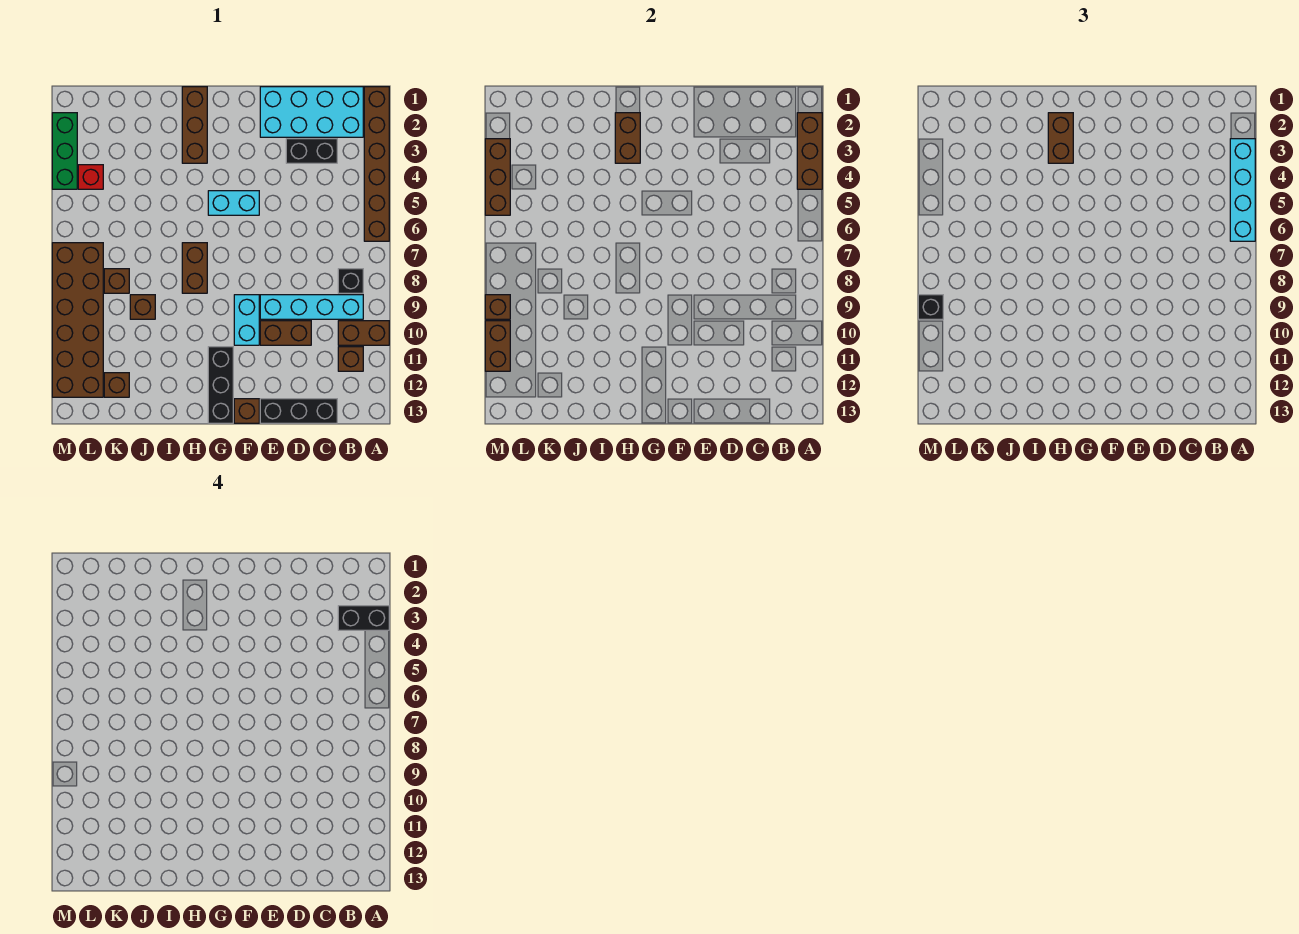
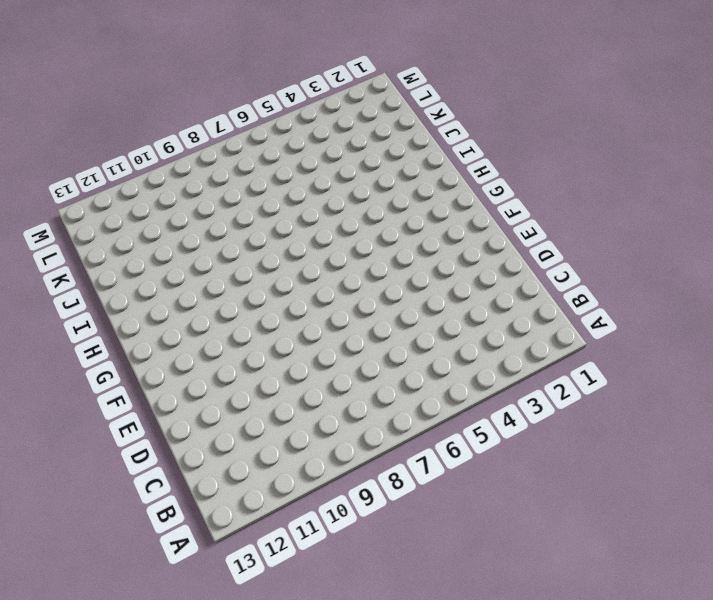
none -> brown 1x6 brick [364,87,389,241]
none -> brown 1x2 brick [338,321,389,345]
none -> cyan 2x4 brick [260,87,363,137]
none -> black 1x1 brick [338,269,363,293]

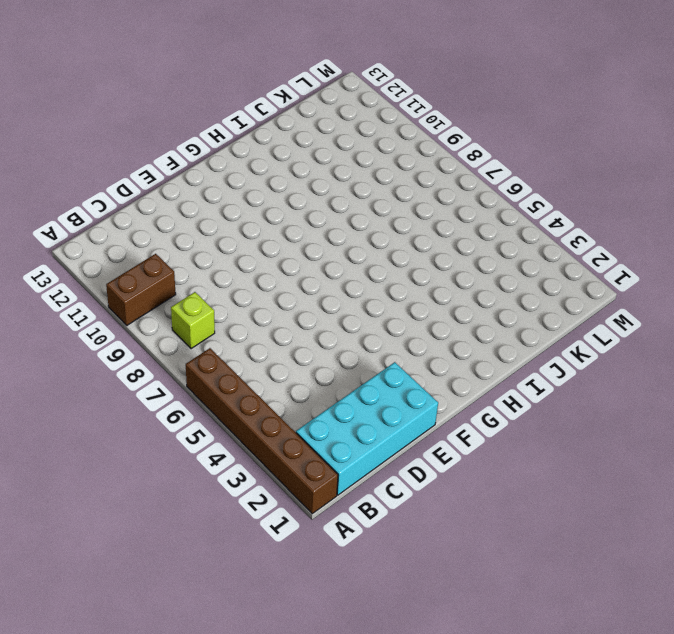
lime 1x1 brick [171,292,215,349] -> black 1x1 brick [338,269,363,293]
none -> cyan 1x4 brick [260,295,363,319]
none -> brown 1x1 brick [338,347,363,371]
none -> black 1x2 brick [286,139,337,163]
none -> black 1x3 brick [260,399,337,423]

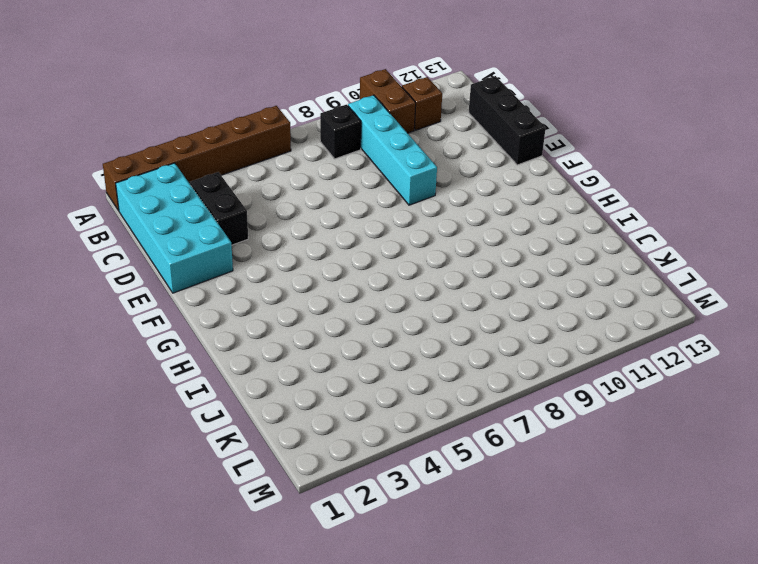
none -> brown 1x2 brick [260,321,311,345]
none -> cyan 1x2 brick [208,191,259,215]
none -> cyan 1x2 brick [234,295,259,345]
none -> brown 1x1 brick [234,399,259,423]

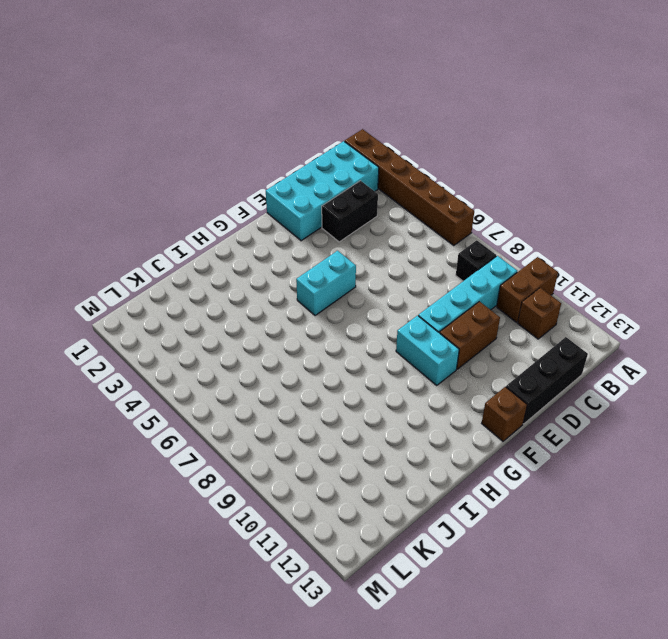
none -> black 1x3 brick [208,347,233,423]
none -> brown 1x3 brick [182,87,207,163]
none -> brown 1x2 brick [182,243,207,293]
none -> brown 1x1 brick [130,295,155,319]

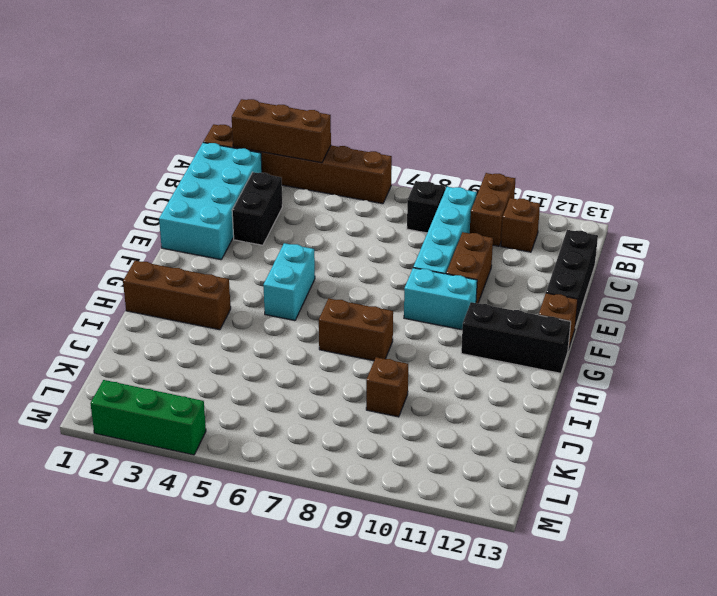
none -> brown 1x1 brick [104,269,129,293]
none -> brown 1x1 brick [104,373,129,397]
none -> red 1x1 brick [78,165,103,189]
none -> brown 2x6 brick [52,243,103,397]

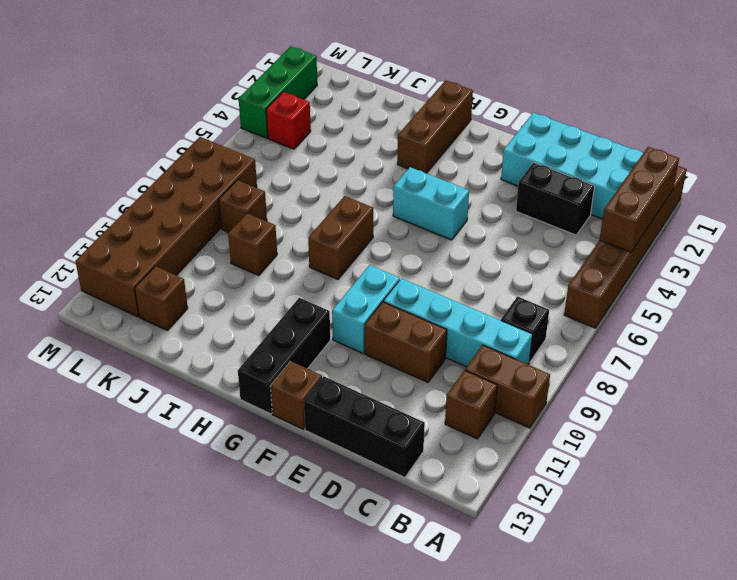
none -> brown 1x2 brick [615,113,640,163]
none -> brown 1x3 brick [485,139,510,215]
none -> brown 1x1 brick [485,295,510,319]
none -> brown 1x2 brick [485,321,510,371]

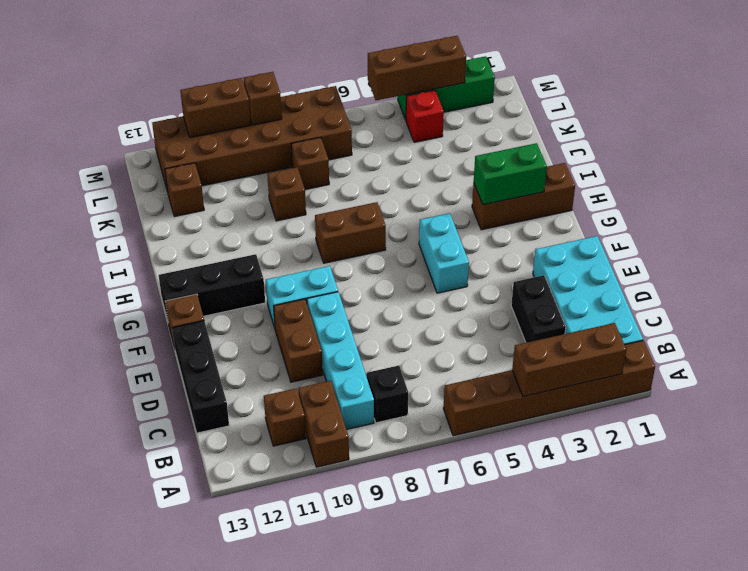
green 1x2 brick [474,143,547,205] -> brown 1x2 brick [615,113,640,163]
none -> cyan 1x4 brick [1230,139,1255,241]
none -> brown 1x2 brick [1048,113,1073,163]
none -> black 1x1 brick [918,295,943,319]
none -> black 1x2 brick [338,606,389,630]

